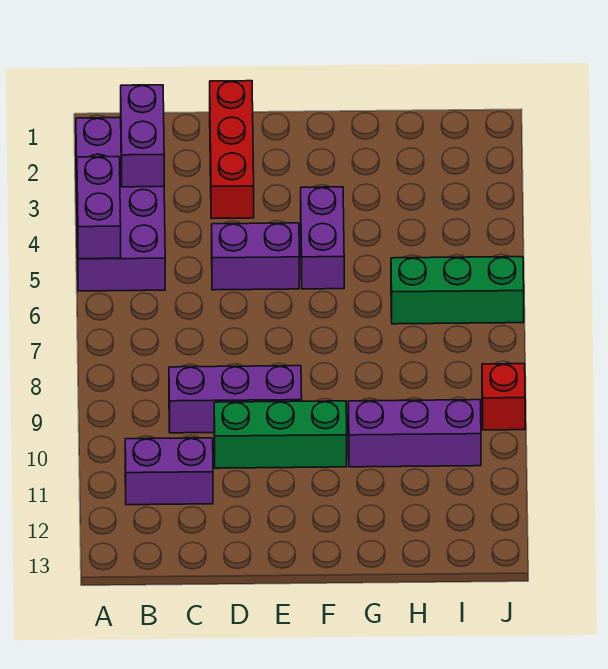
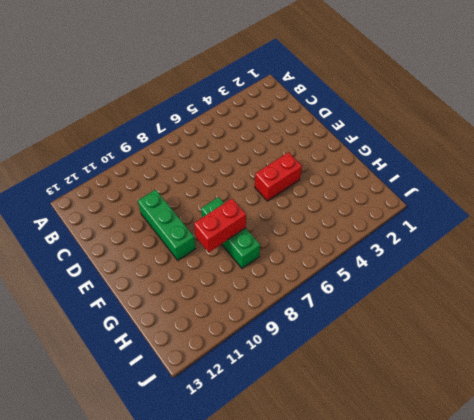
red 1x2 brick [255,152,302,201] -> purple 1x2 brick [301,187,344,289]
green 1x3 brick [201,197,260,268] -> green 1x3 brick moved to [391,257,524,324]
red 1x2 brick [194,199,246,252] -> none
none -> purple 2x4 brick [76,118,165,291]
none -> purple 1x2 brick [125,438,213,505]
none -> purple 1x3 brick [169,366,302,433]

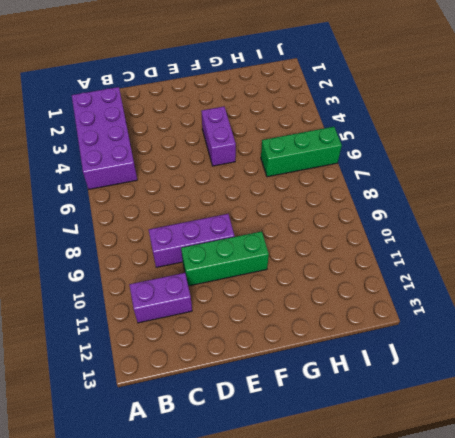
none -> red 1x3 brick [210,81,254,219]
none -> purple 1x2 brick [212,223,299,290]
none -> purple 1x3 brick [348,400,481,467]

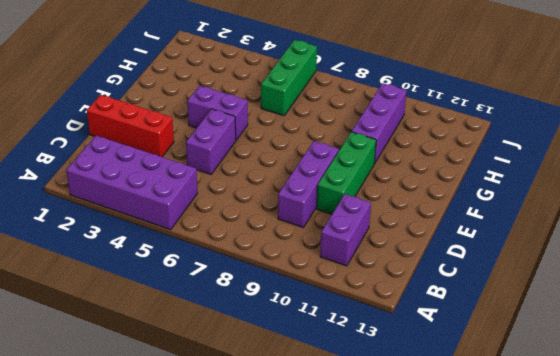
none -> red 1x1 brick [482,364,525,430]
none -> purple 1x2 brick [77,157,121,259]
none -> purple 1x2 brick [121,85,164,187]

